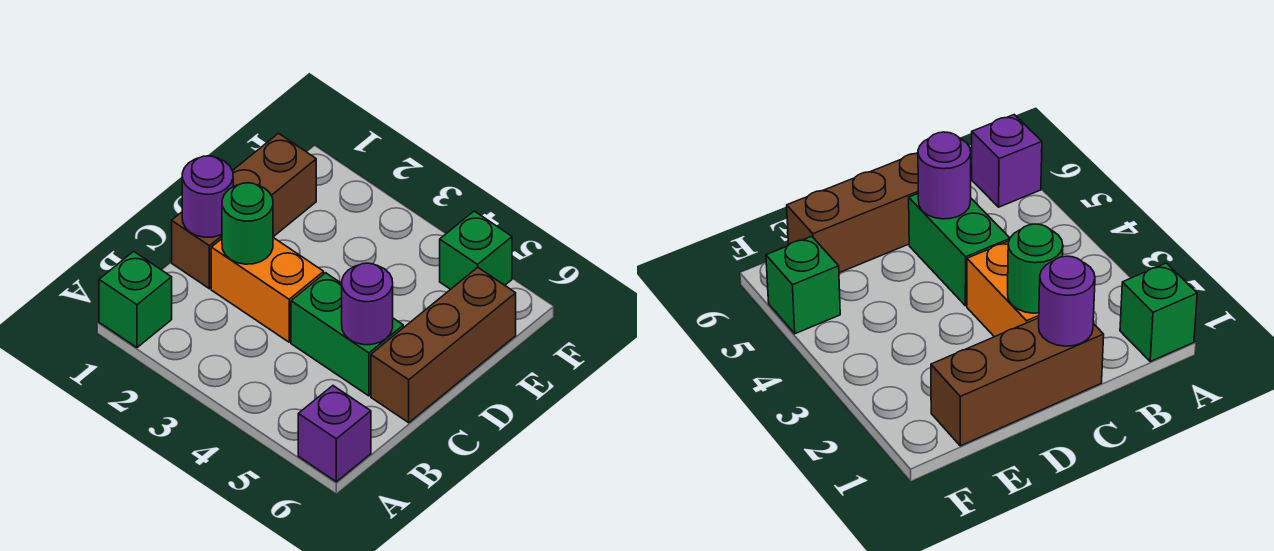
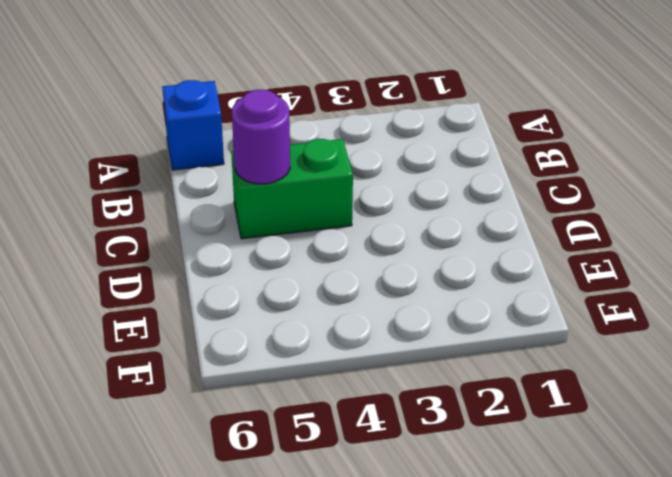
blue 1x1 brick [162,80,224,170] -> purple 1x1 brick [298,386,371,482]
none -> green 1x1 brick [99,251,172,348]
none -> brown 1x3 brick [172,133,316,289]

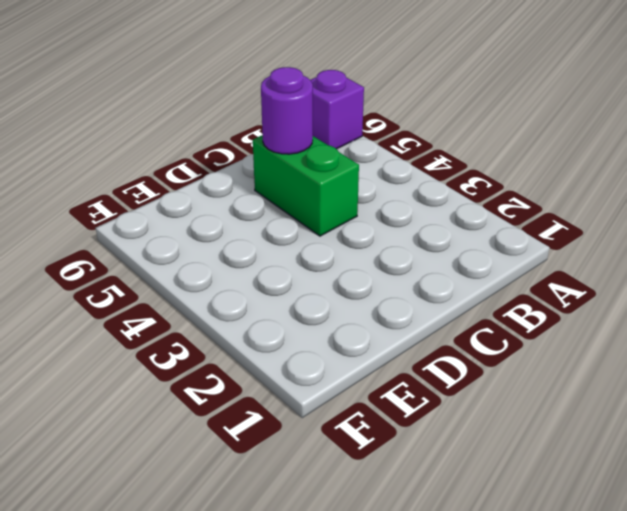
none -> green 1x1 brick [99,251,172,348]
none -> brown 1x3 brick [172,133,316,289]

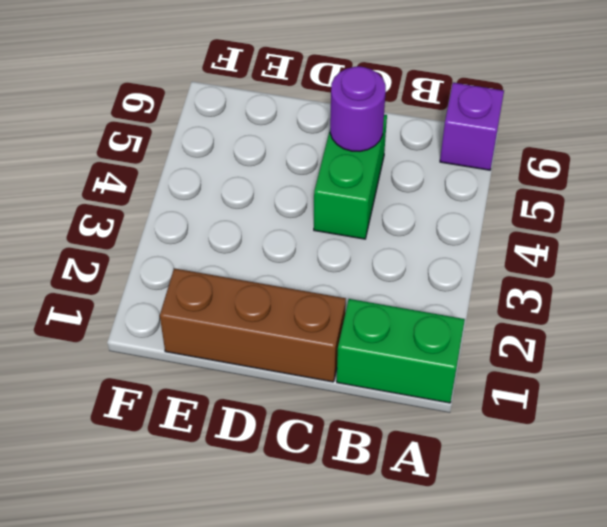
green 1x2 brick [337,299,465,403] -> green 1x1 brick [99,251,172,348]
none -> orange 1x2 brick [211,238,324,342]
none -> brown 1x3 brick [371,268,516,423]

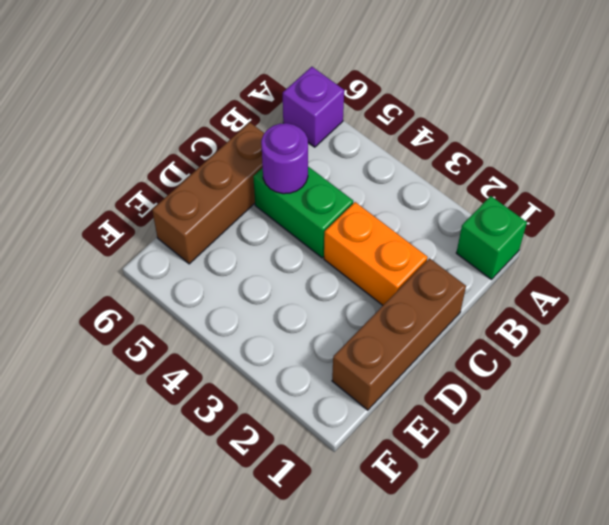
none -> green 1x1 brick [440,211,512,289]
none -> purple 1x1 round brick [182,156,233,237]

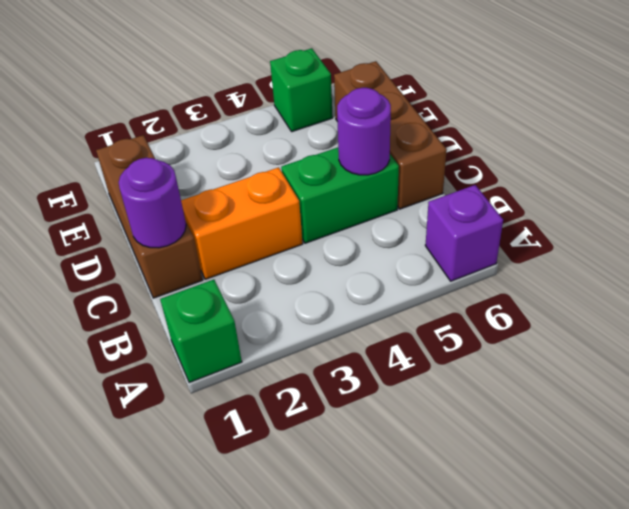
none -> green 1x1 round brick [222,183,273,264]

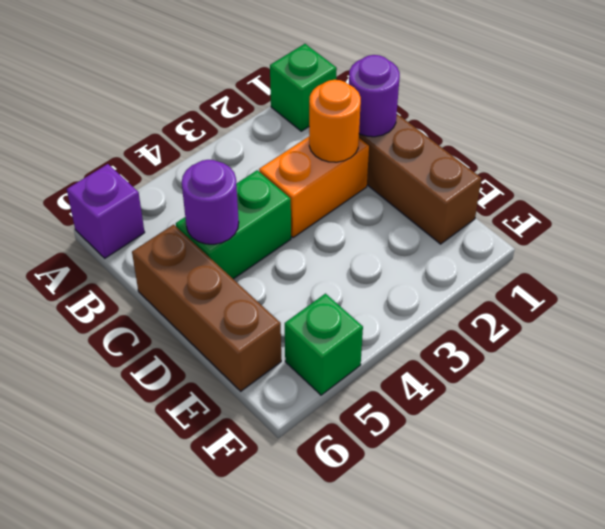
orange 1x1 round brick [309,80,361,162] -> green 1x1 round brick [222,183,273,264]

